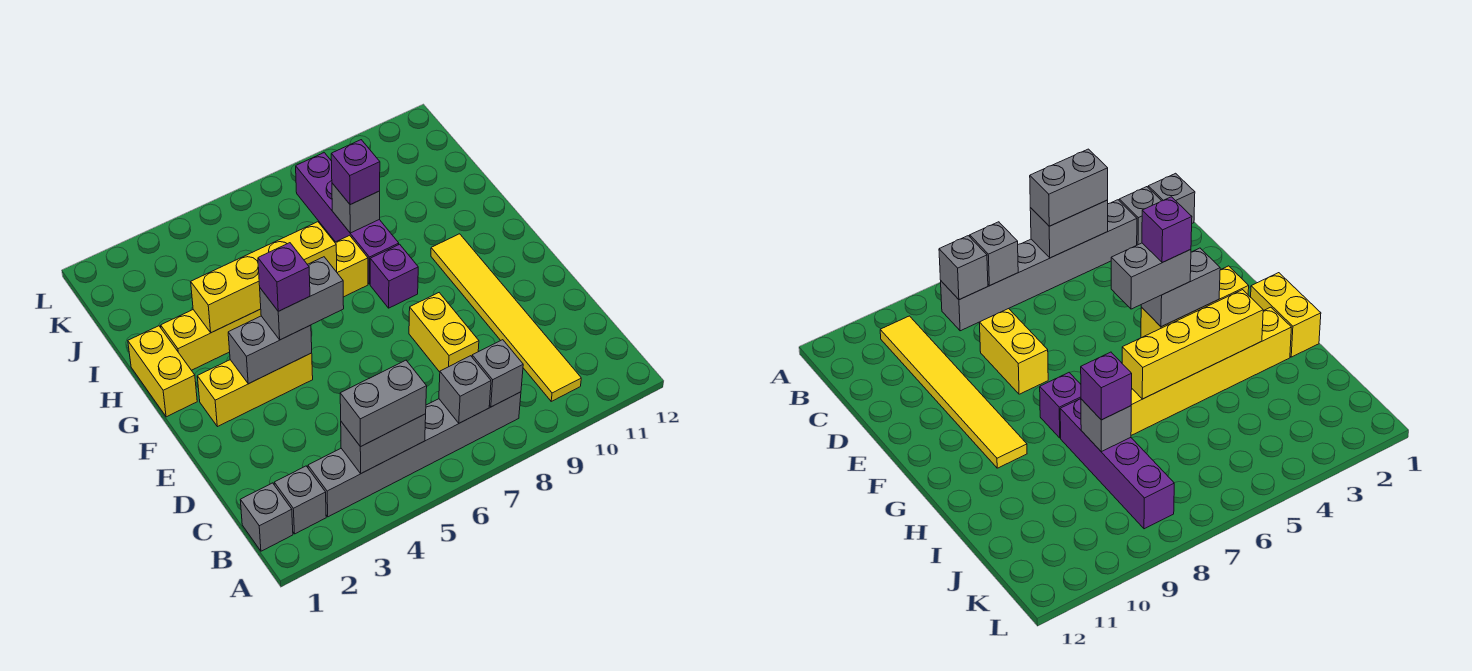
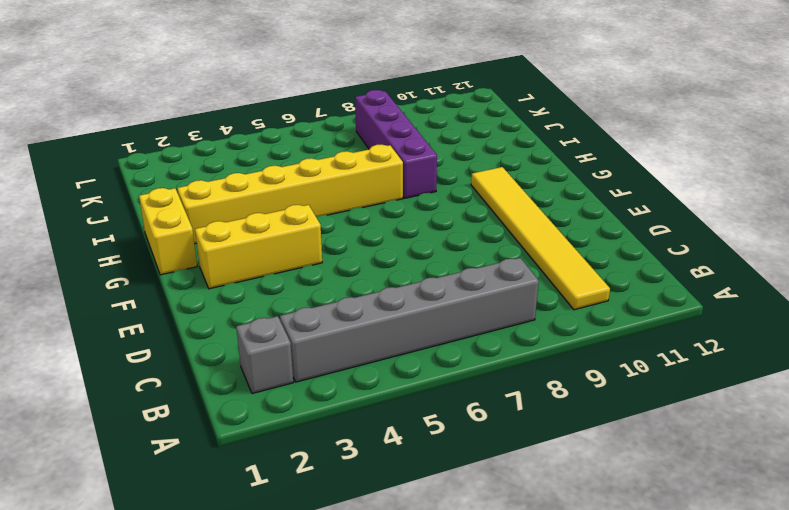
none -> grey 1x1 brick [240,483,293,551]
none -> yellow 1x2 brick [409,293,479,372]
none -> purple 1x1 brick [370,244,418,308]

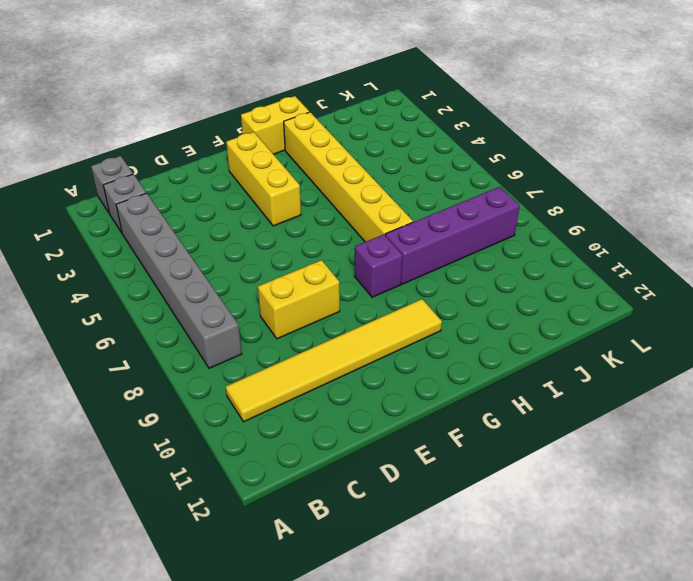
none -> grey 1x2 brick [341,414,426,473]
none -> grey 1x1 brick [439,356,491,423]
none -> grey 1x1 brick [472,340,523,407]

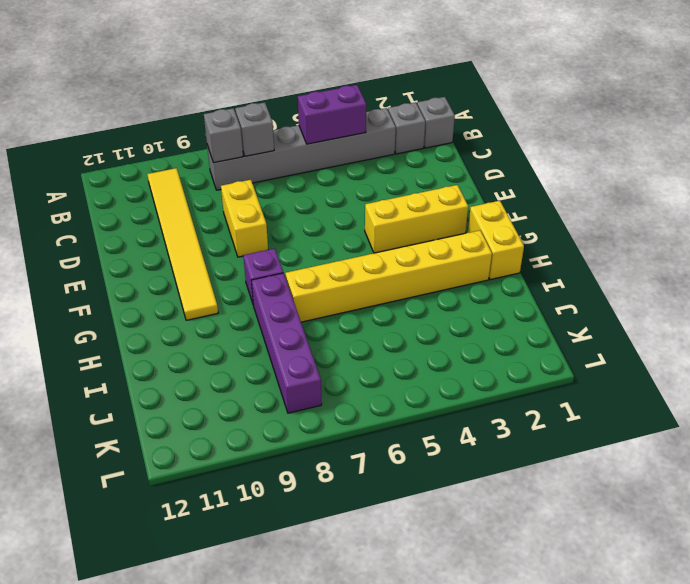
purple 1x2 brick [298,85,366,144] -> grey 1x2 brick [341,414,426,473]
none -> grey 1x2 brick [228,316,312,384]
none -> yellow 1x4 brick [191,222,337,333]
none -> grey 1x1 brick [332,183,380,233]

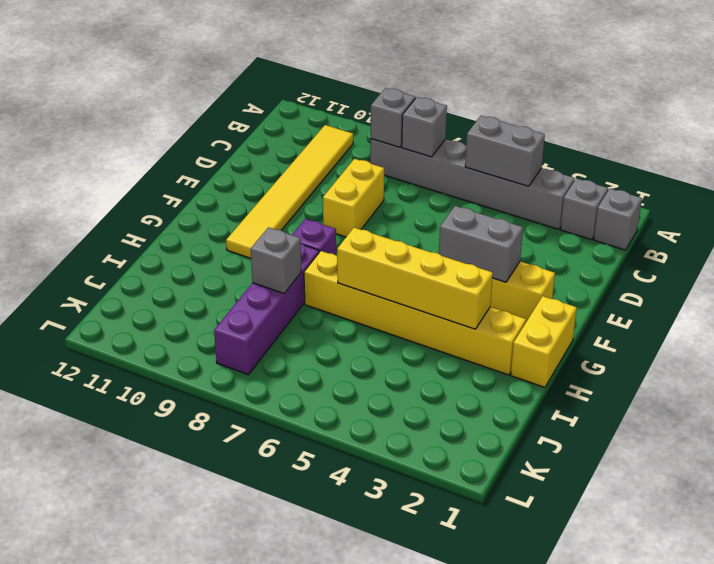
none -> grey 1x2 brick [340,360,427,447]
none -> grey 1x2 brick [260,257,344,340]
none -> purple 1x1 brick [331,140,380,205]

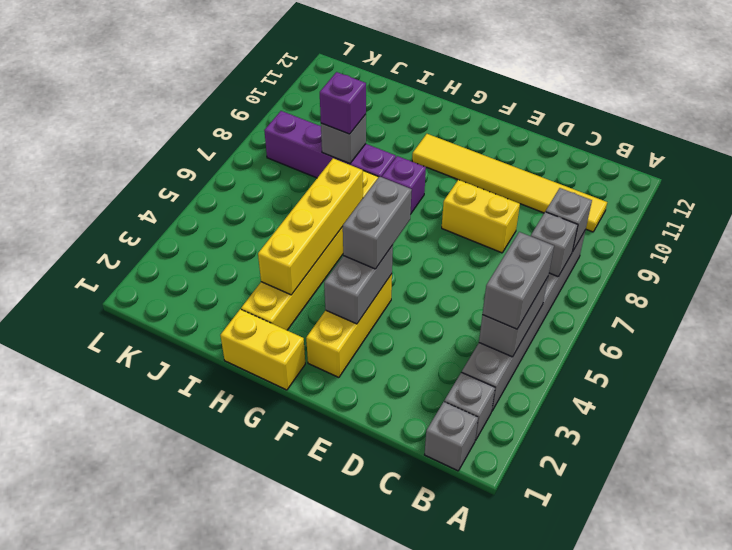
none -> purple 1x1 brick [258,243,310,311]

